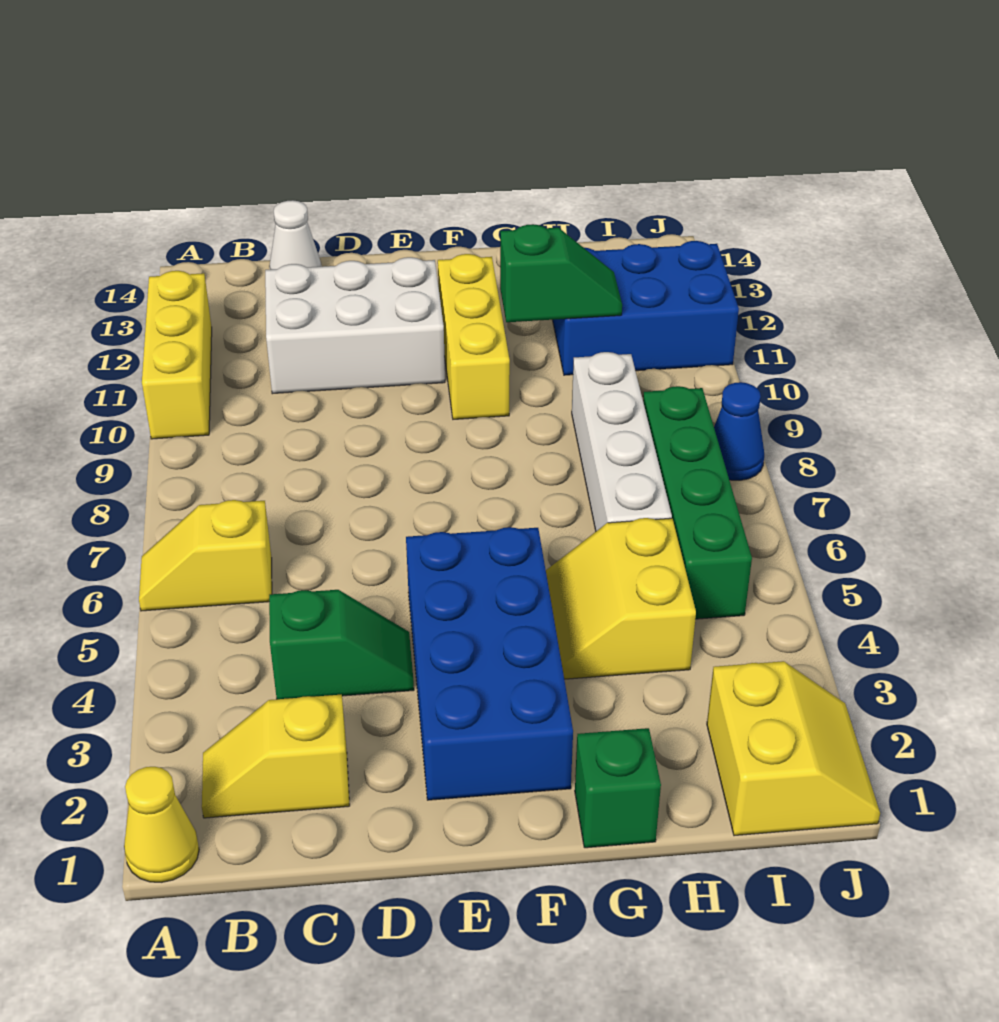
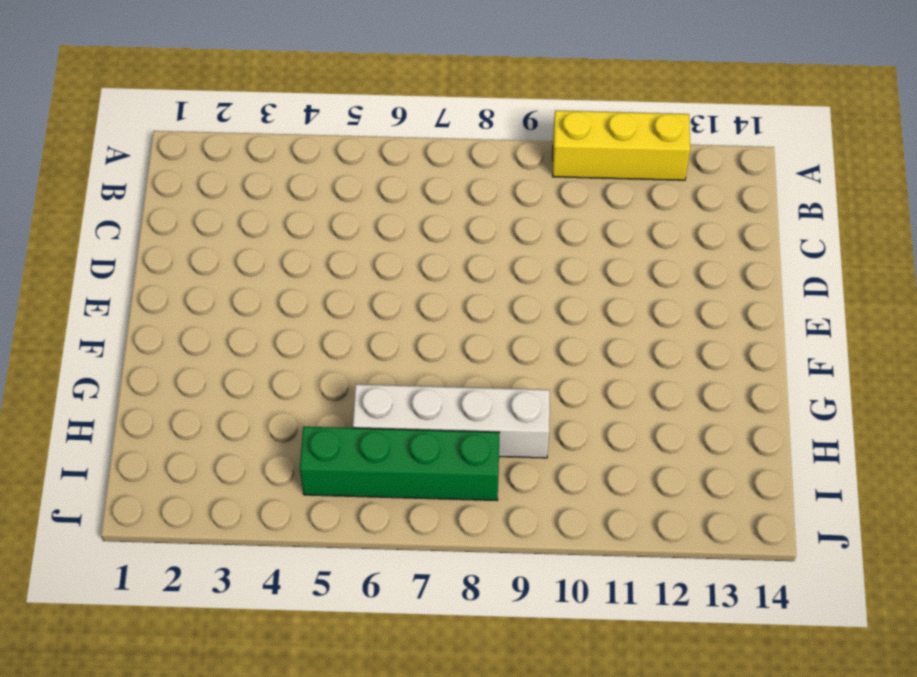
none -> yellow 1x1 cone [124,767,199,882]
none -> yellow 1x2 slope [139,500,272,611]
none -> yellow 1x2 slope [202,695,350,818]

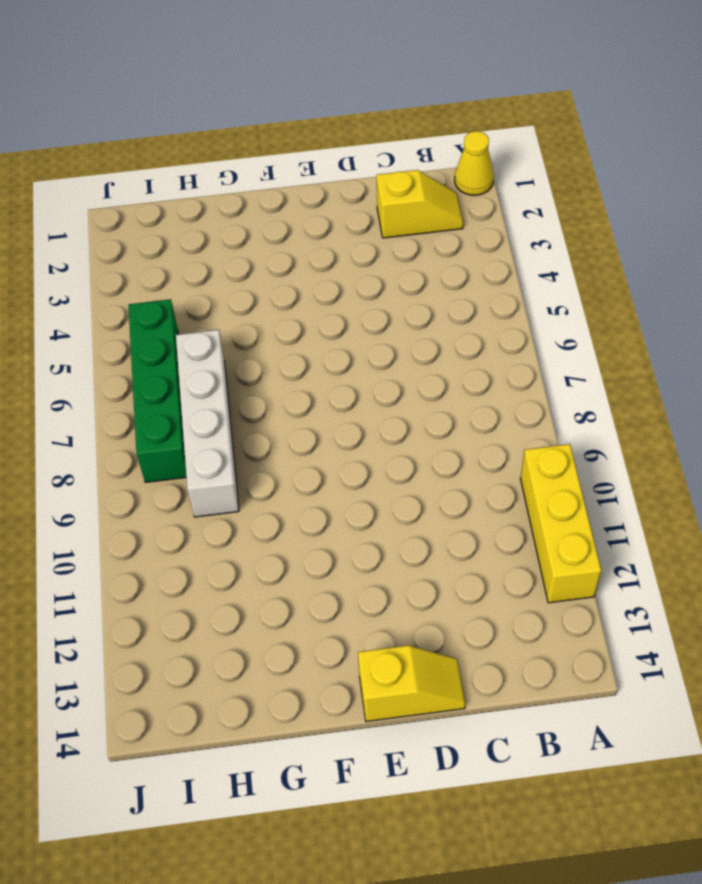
yellow 1x2 slope [358,645,465,721] -> yellow 1x2 slope moved to [139,500,272,611]
none -> green 1x2 slope [269,590,414,699]
none -> white 2x3 brick [265,257,445,394]
none -> white 1x1 cone [269,200,322,270]

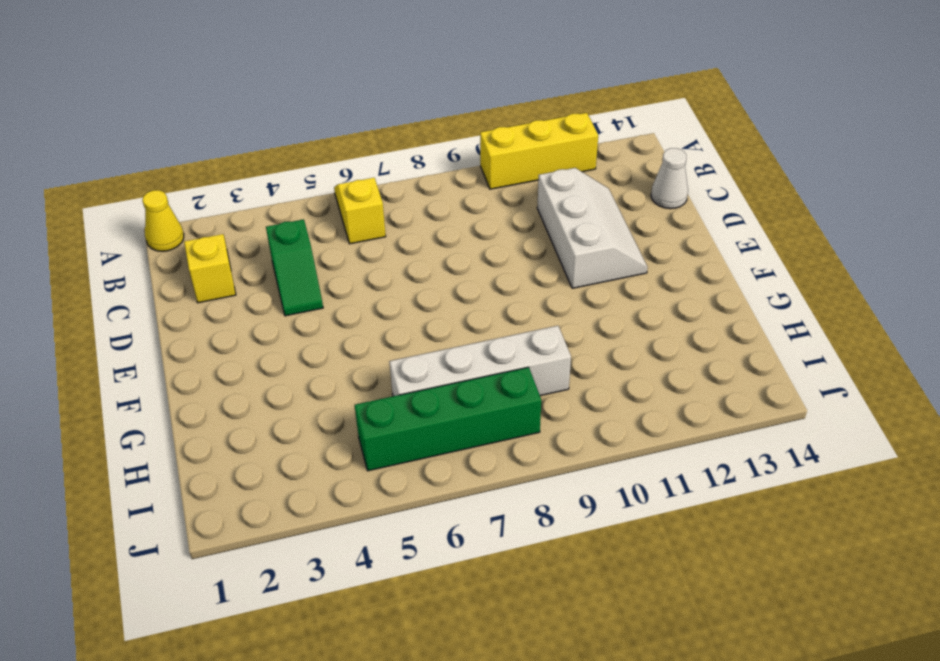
white 2x3 slope [537,168,648,288] -> white 2x3 brick [265,257,445,394]
none -> blue 2x4 brick [406,527,573,800]
none -> yellow 1x3 brick [438,254,510,419]
none -> green 1x1 brick [575,728,661,848]

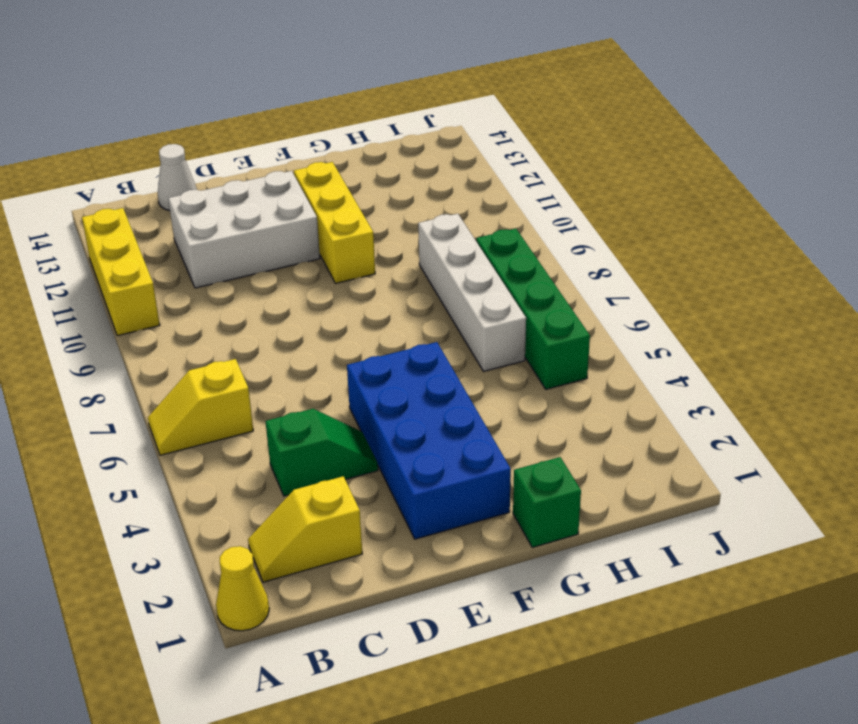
none -> yellow 2x2 slope [546,518,696,679]
none -> blue 2x3 brick [553,241,739,375]
none -> yellow 2x2 slope [707,661,880,836]

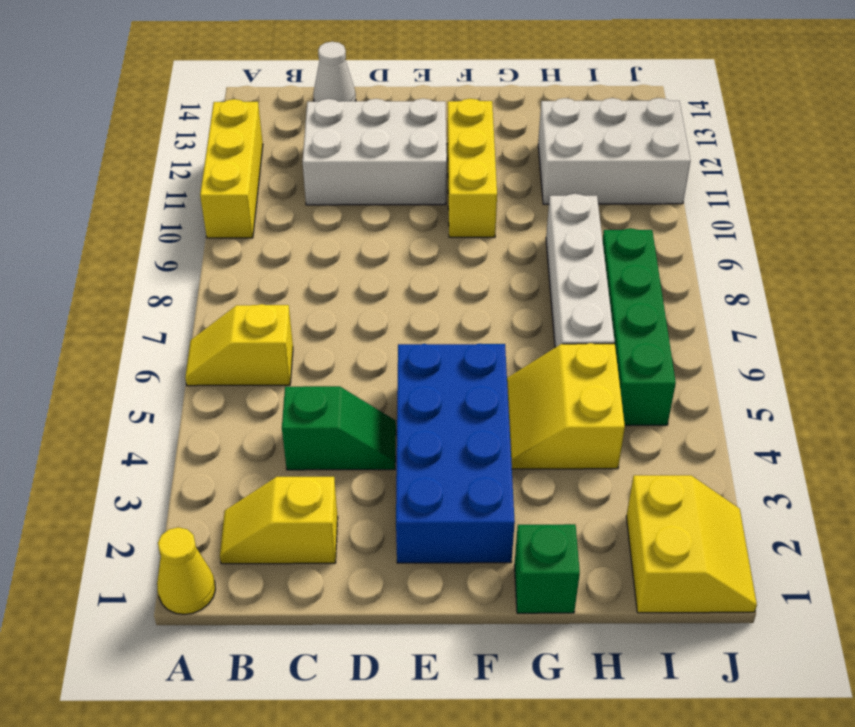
white 2x3 brick [538,98,690,204] -> blue 2x3 brick [553,241,739,375]
none -> blue 1x1 cone [714,382,764,480]
none -> green 1x2 slope [500,224,622,322]

